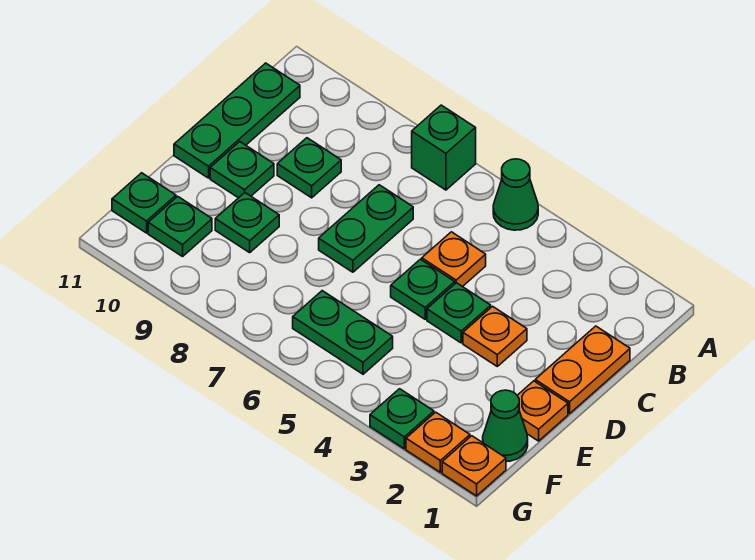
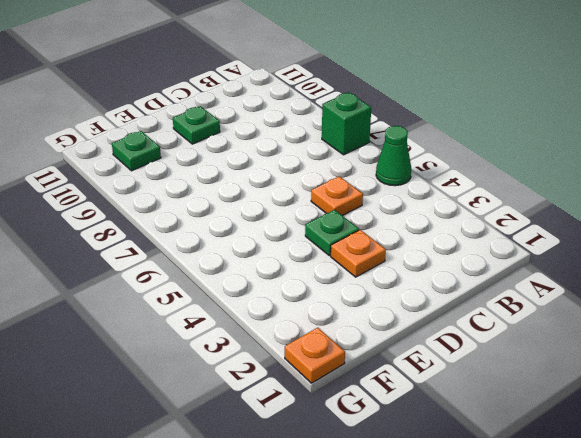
none -> green 1x3 plate [174,63,300,178]
none -> orange 1x2 plate [535,326,630,414]
none -> green 1x2 plate [319,185,413,272]

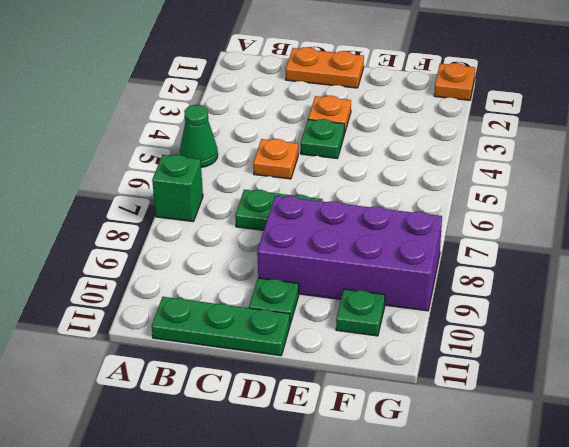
purple 2x4 brick [257,196,442,311] -> green 1x1 plate [215,193,279,253]
none -> green 1x1 plate [277,138,341,198]
none -> green 1x1 plate [391,259,455,319]
none -> orange 1x1 plate [517,381,568,441]

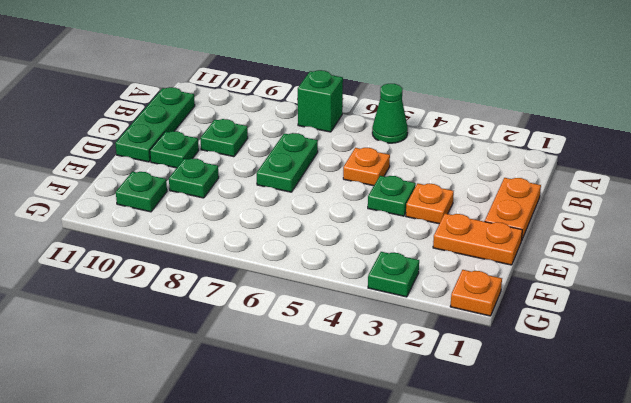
orange 1x2 plate [433,213,522,265] -> orange 1x1 plate [517,381,568,441]
none -> green 1x1 plate [391,259,455,319]
none -> green 1x1 cone [483,390,528,461]
none -> green 1x2 plate [293,291,393,374]

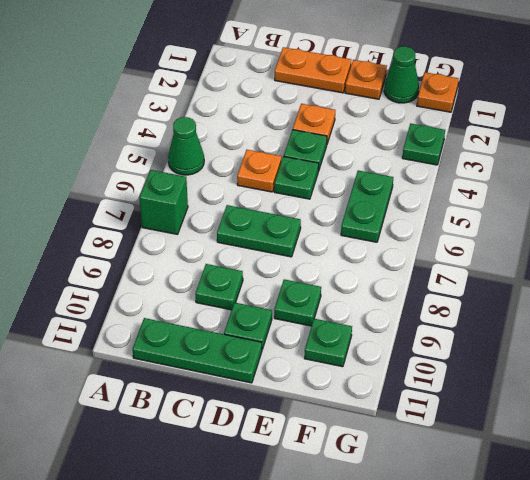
none -> green 1x1 plate [112,173,176,233]
none -> orange 1x1 plate [406,412,470,472]

